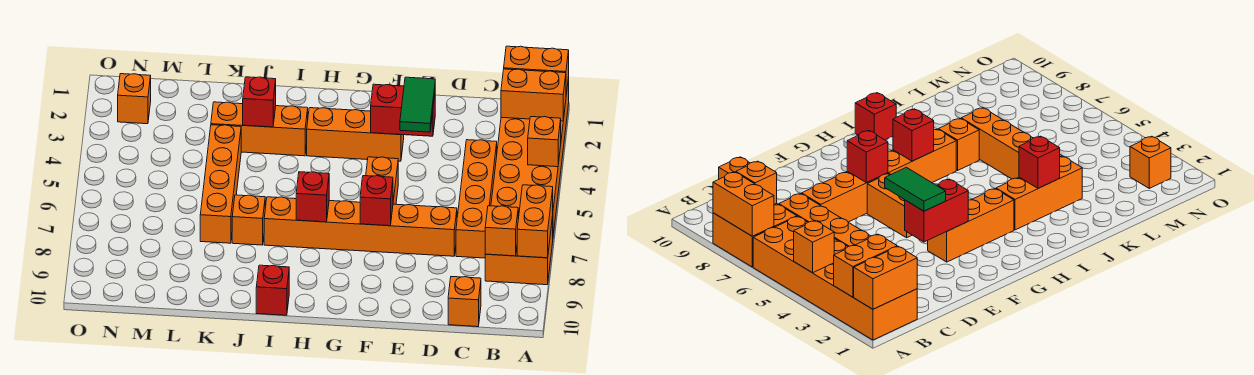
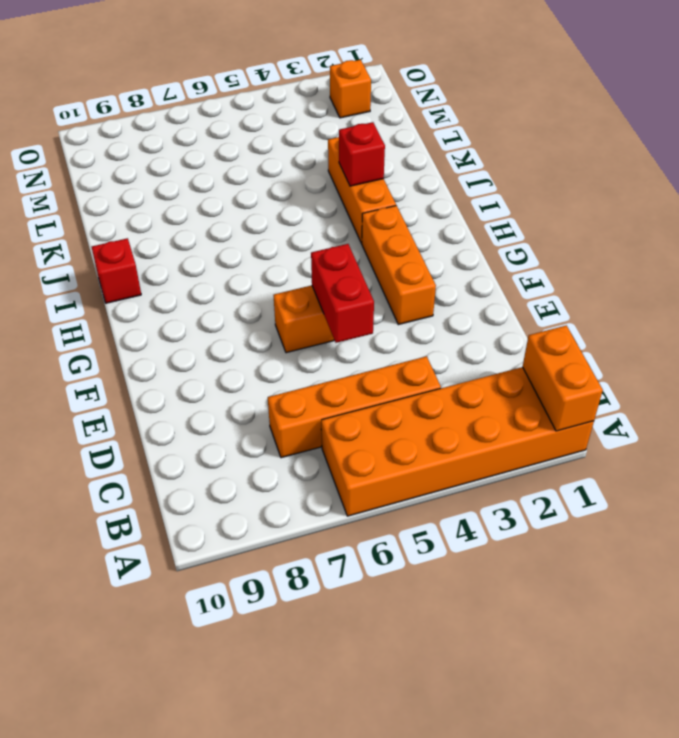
red 1x2 brick [311,244,374,343] -> red 1x2 brick moved to [371,84,435,136]
none -> orange 2x2 brick [485,212,553,285]
none -> orange 1x1 brick [448,277,481,327]
none -> orange 1x6 brick [264,197,457,256]

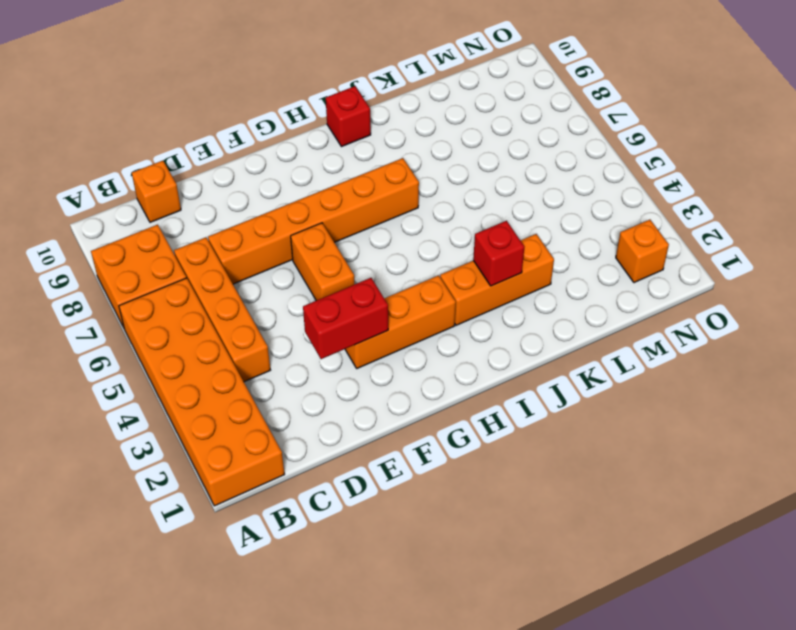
none -> orange 1x1 brick [232,195,265,245]
none -> orange 1x4 brick [200,125,241,243]
none -> orange 1x2 brick [504,46,569,94]

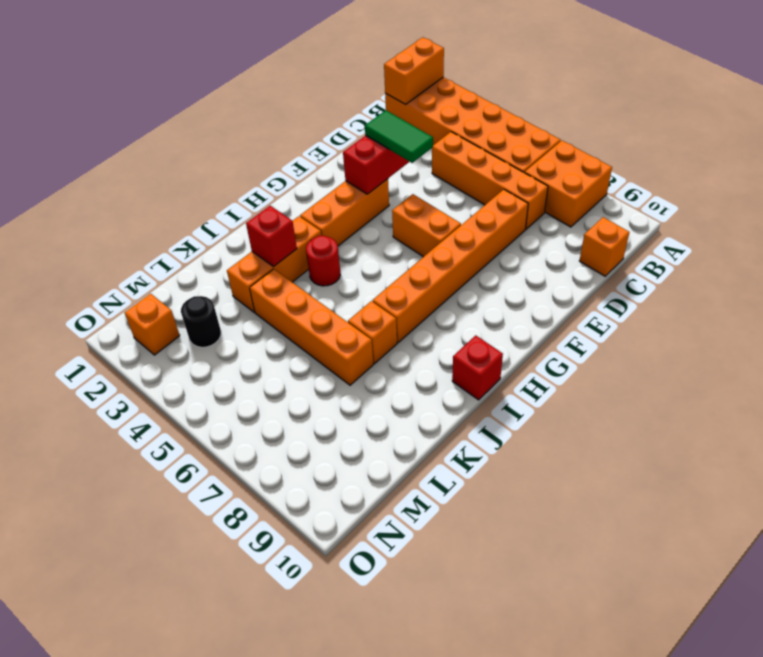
red 1x1 round brick [306,236,340,286] -> none
black 1x1 round brick [181,296,221,347] -> none
none -> orange 1x2 brick [501,69,566,121]
none -> orange 1x1 brick [528,117,561,167]
none -> orange 1x2 brick [517,185,553,258]

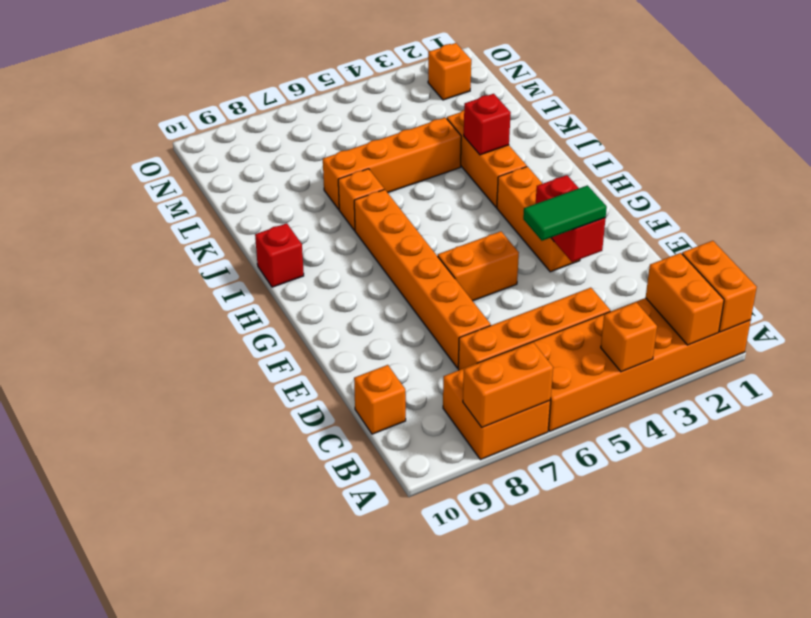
none -> orange 1x1 brick [485,206,518,256]
none -> red 1x1 brick [360,176,393,226]
none -> red 1x1 brick [296,172,329,222]

